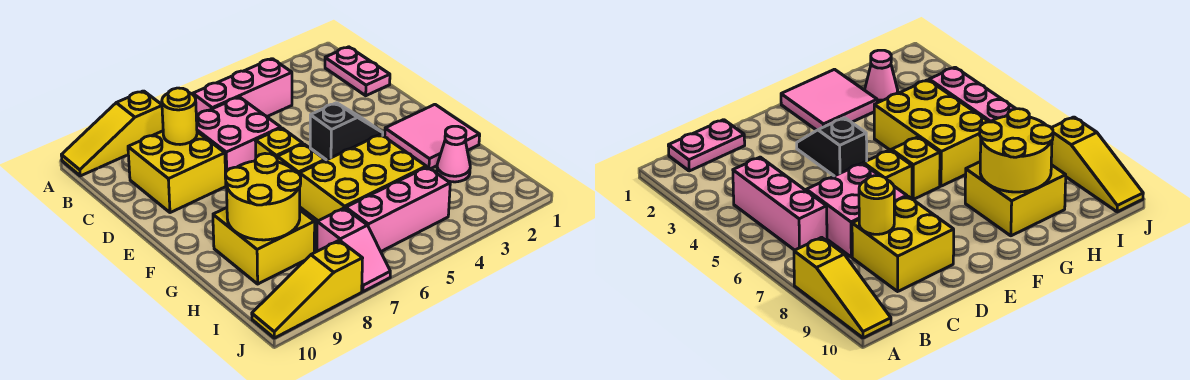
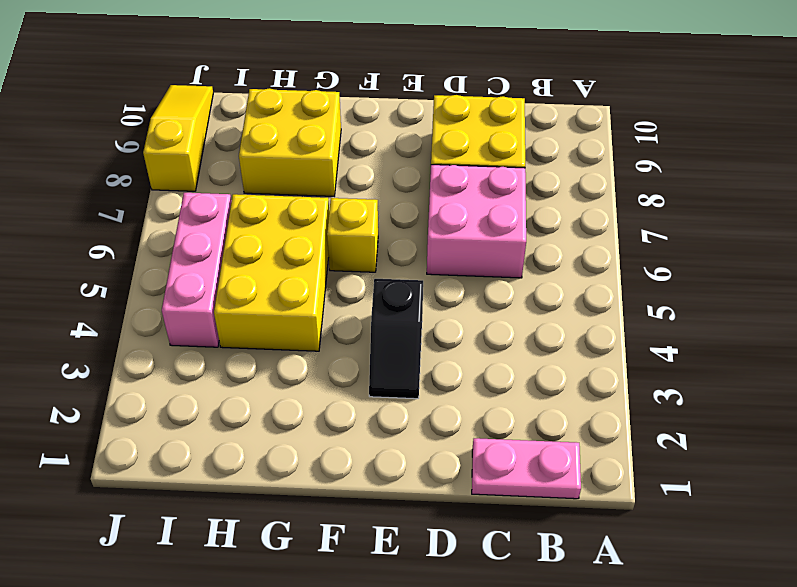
none -> yellow 1x3 slope [61,91,163,176]
none -> pink 1x3 brick [193,59,292,117]
none -> yellow 1x1 brick [255,128,303,158]

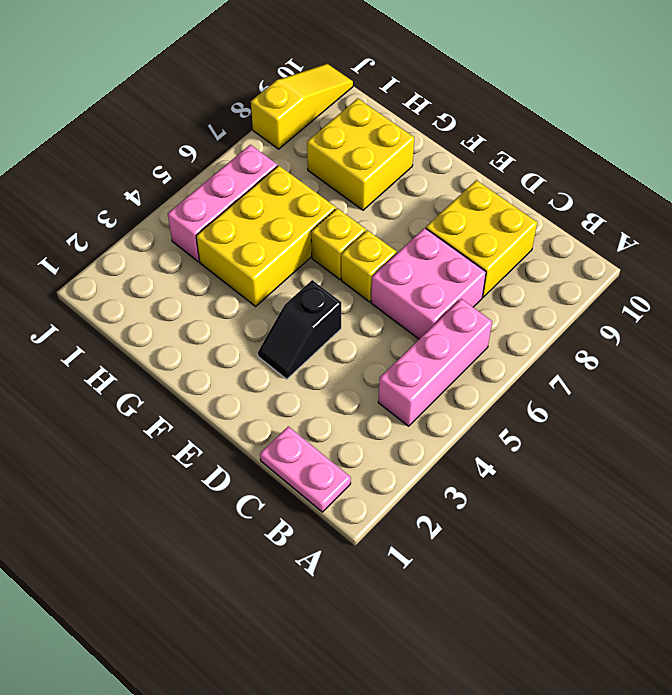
none -> yellow 1x3 slope [61,91,163,176]
none -> pink 2x2 tile [385,104,480,169]
none -> pink 1x1 cone [437,126,470,182]

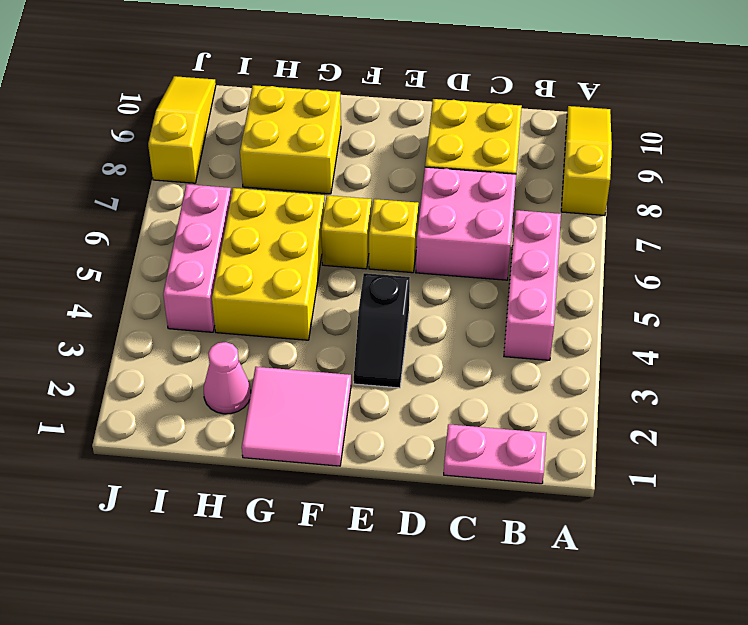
none -> pink 1x2 slope [317,208,390,292]
none -> yellow 1x1 round brick [162,88,197,145]
none -> yellow 2x2 round brick [225,154,301,240]

